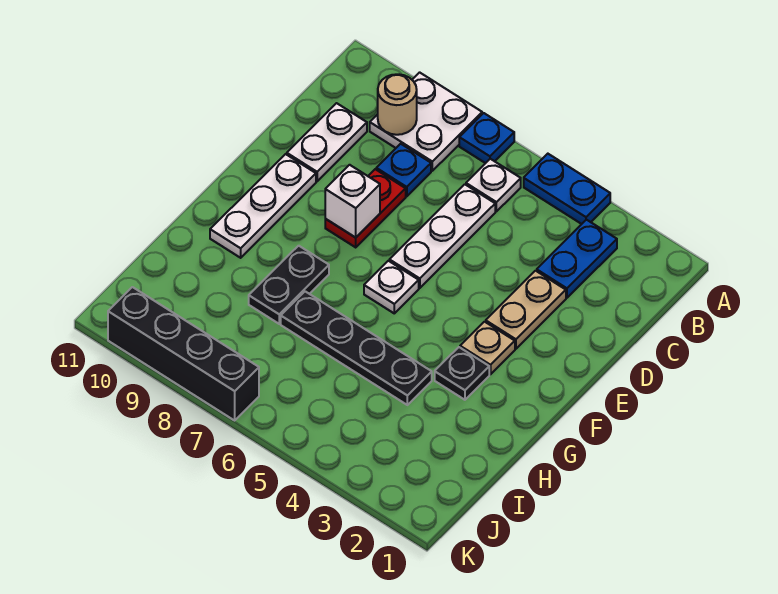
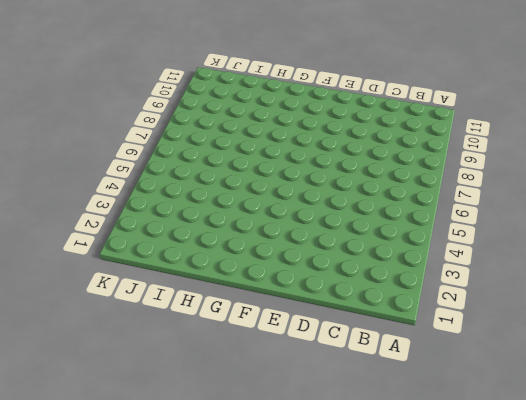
none -> blue 1x2 plate [524,154,610,224]
none -> blue 1x1 plate [459,113,514,163]
none -> white 2x2 plate [370,72,482,171]

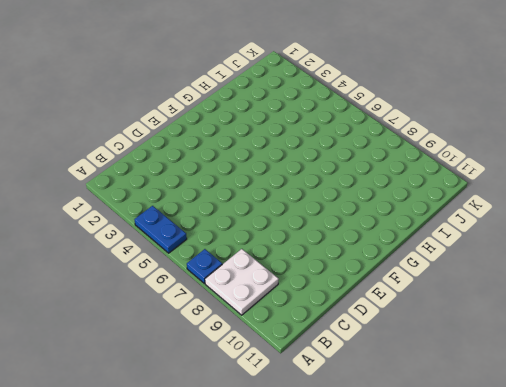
none -> blue 1x2 plate [537,220,617,298]
none -> white 1x1 plate [466,159,521,211]
none -> white 1x3 plate [389,184,495,288]

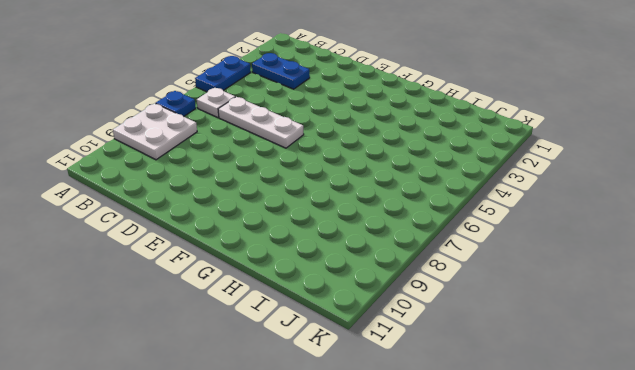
none -> blue 1x1 plate [376,144,431,197]
none -> white 1x2 plate [287,103,367,181]
none -> tan 1x2 plate [486,271,566,349]

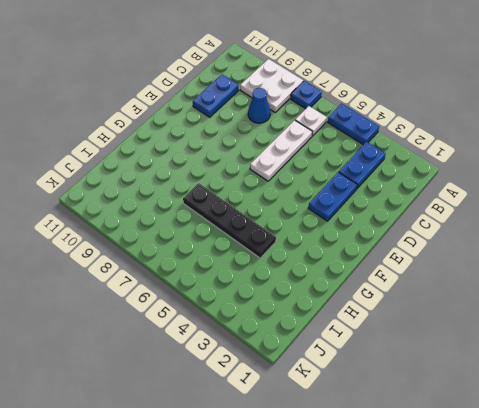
blue 1x1 cone [248,88,270,123] -> blue 1x1 plate [376,144,431,197]
blue 1x2 plate [193,74,239,117] -> white 1x2 plate [287,103,367,181]
blue 1x2 plate [309,172,357,221] -> tan 1x2 plate [486,271,566,349]
none -> red 1x2 plate [325,169,406,247]
none -> white 1x3 plate [210,154,316,258]
none -> tan 1x1 plate [460,322,515,374]

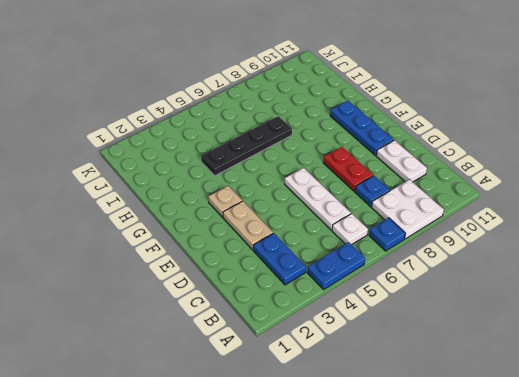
blue 1x3 plate [330,101,394,155] -> white 1x3 plate [210,154,316,258]
none -> white 1x1 plate [364,261,419,313]
none -> black 1x1 plate [435,347,489,400]
none -> black 1x2 plate [249,246,329,324]

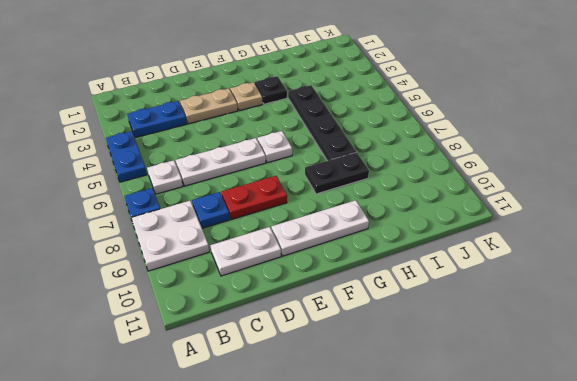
none -> black 1x4 brick [108,287,259,420]
none -> tan 1x1 round brick [378,74,417,135]
none -> white 1x1 brick [325,165,380,238]

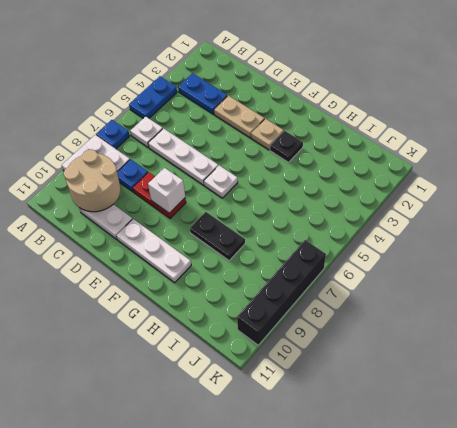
tan 2x2 round brick [64,149,121,212] -> tan 1x1 round brick [378,74,417,135]
none -> black 1x4 plate [281,291,432,405]

